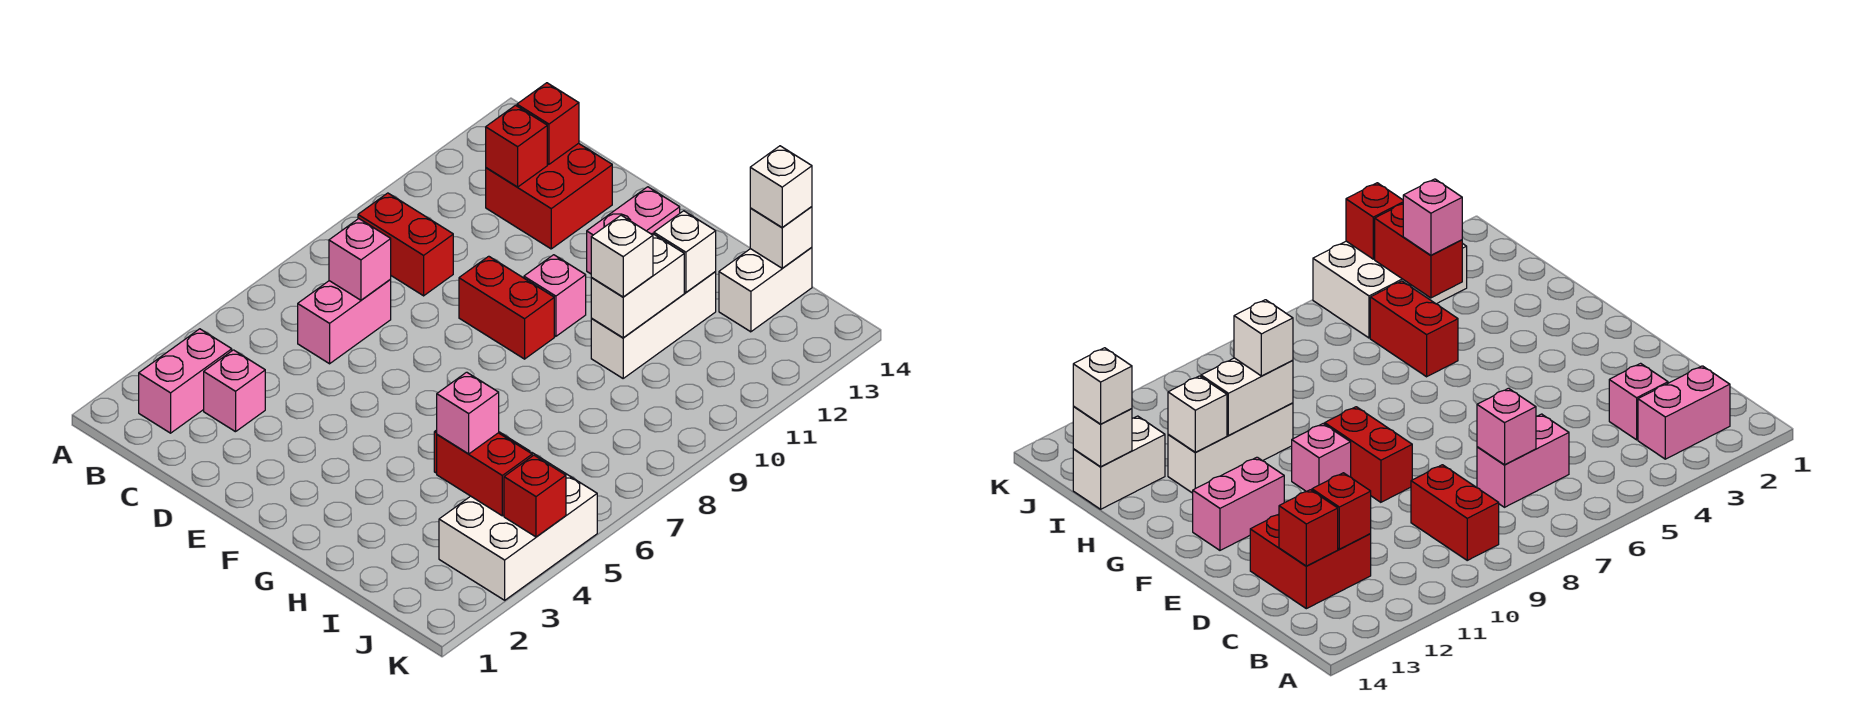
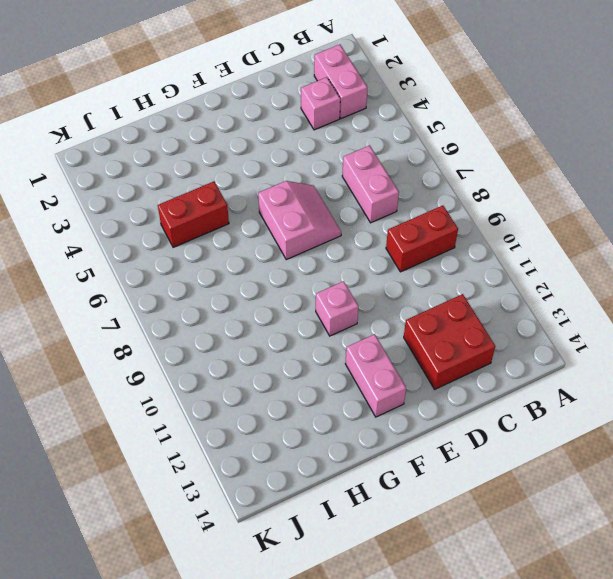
pink 2x2 slope [258,181,341,260] -> none
none -> red 1x2 brick [459,256,554,359]
none -> white 1x3 brick [591,272,716,378]
none -> white 1x2 brick [719,247,812,332]

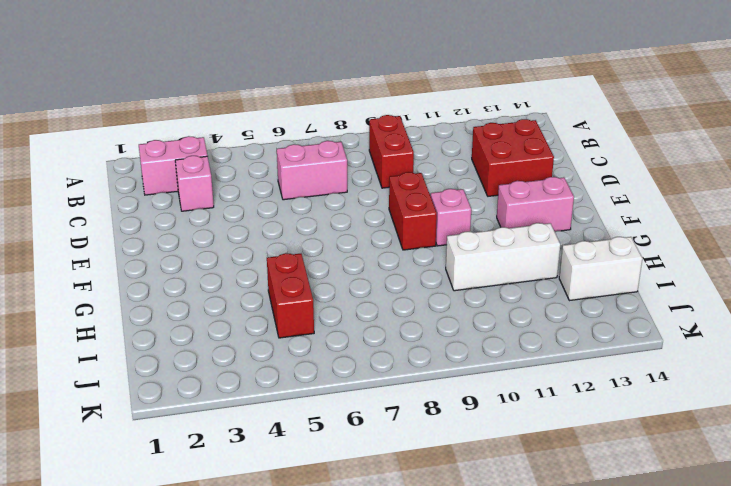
none -> white 2x3 brick [439,452,597,600]
none -> pink 1x1 brick [329,219,391,300]
none -> red 1x1 brick [486,105,547,187]

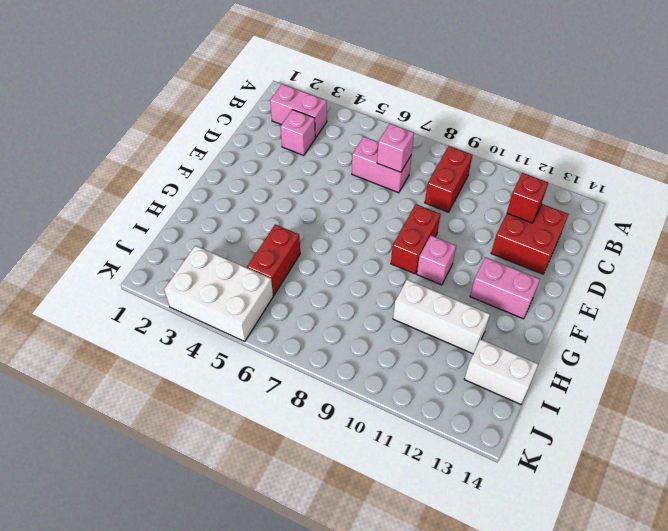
none -> red 1x1 brick [517,83,579,164]
none -> white 1x2 brick [591,233,684,338]
none -> white 1x1 brick [654,211,716,292]

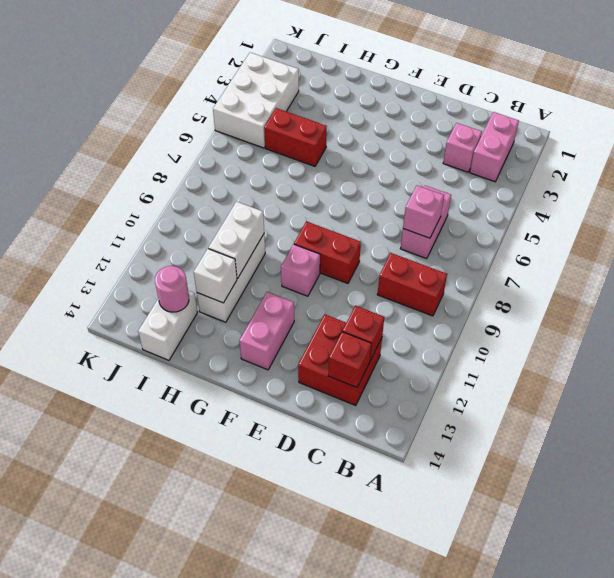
pink 1x1 round brick [155,266,189,312] -> none
none -> red 1x2 brick [437,433,532,516]
none -> white 1x1 brick [750,207,812,268]
none -> red 1x1 brick [504,455,566,537]

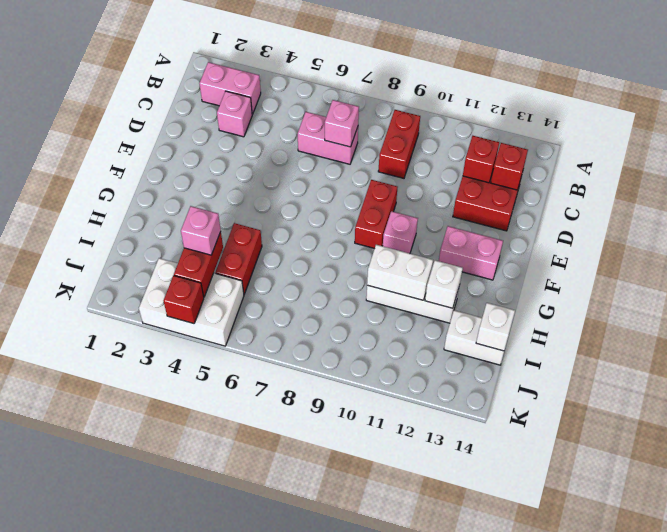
none -> white 1x1 brick [591,215,653,297]
none -> white 1x1 brick [750,146,812,228]

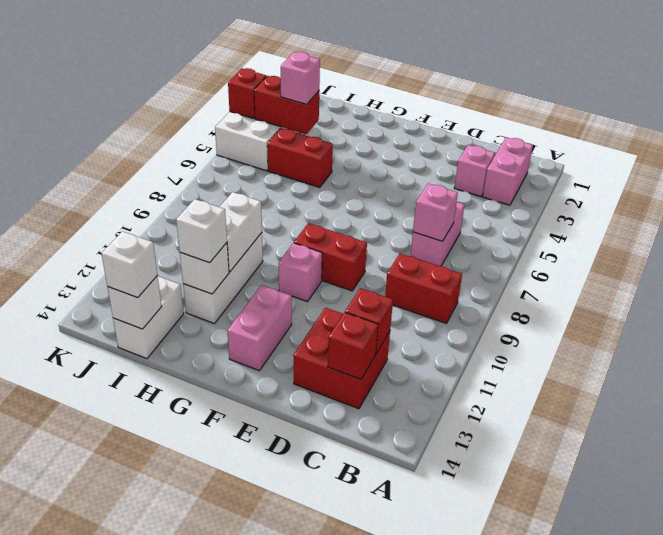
white 1x1 brick [176,199,227,263] -> white 1x1 brick moved to [591,215,653,297]

